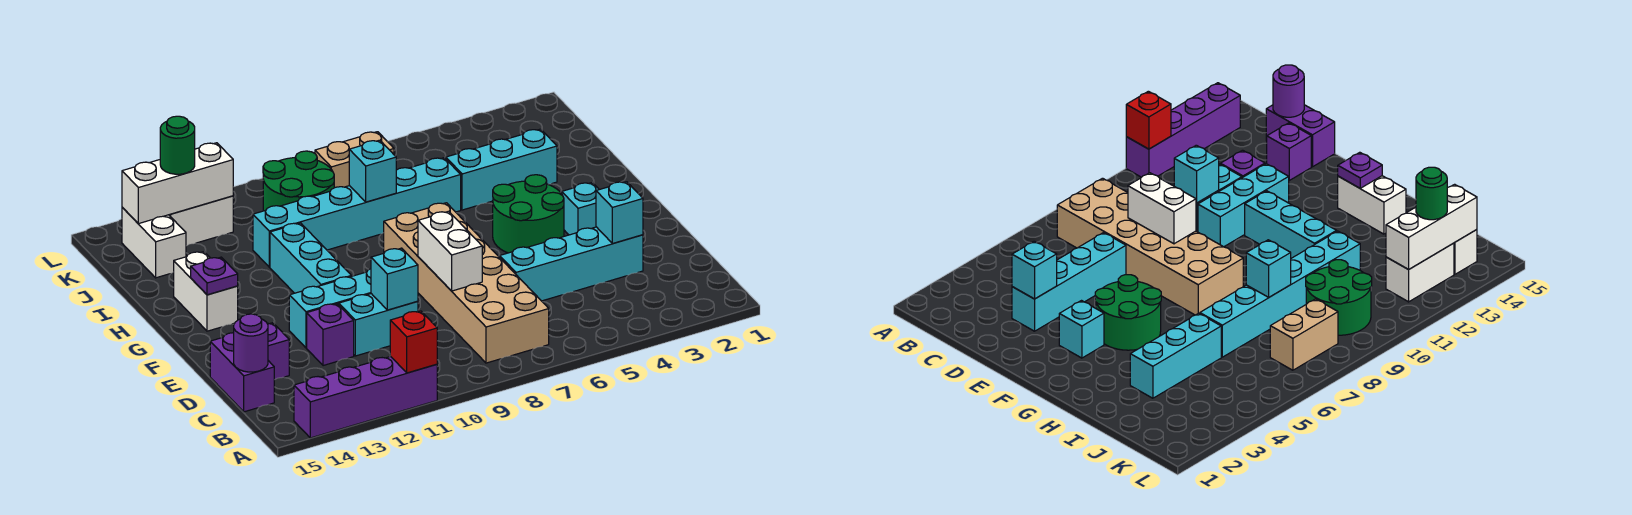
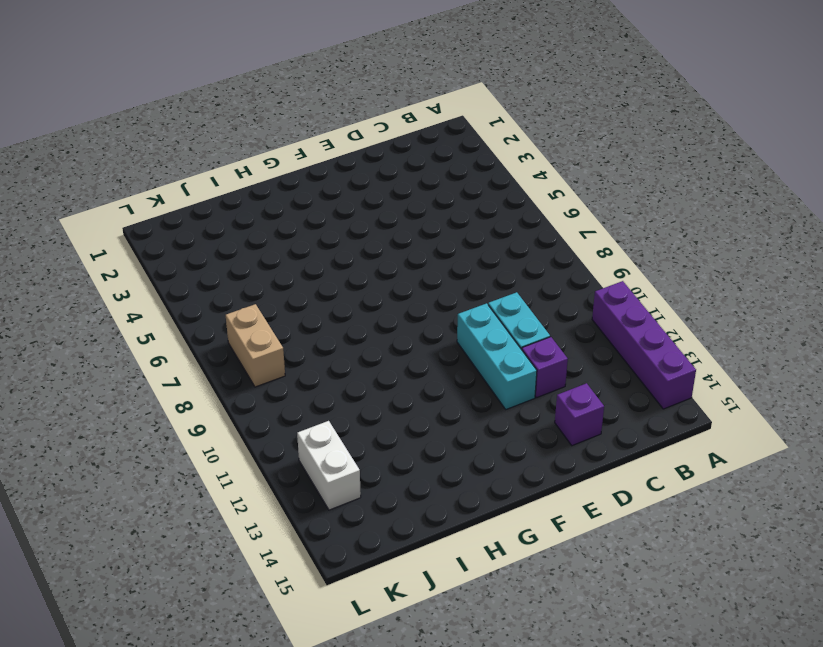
none -> tan 2x6 brick [384,203,549,363]
none -> purple 1x2 brick [210,333,274,412]
none -> cyan 1x4 brick [500,227,643,301]

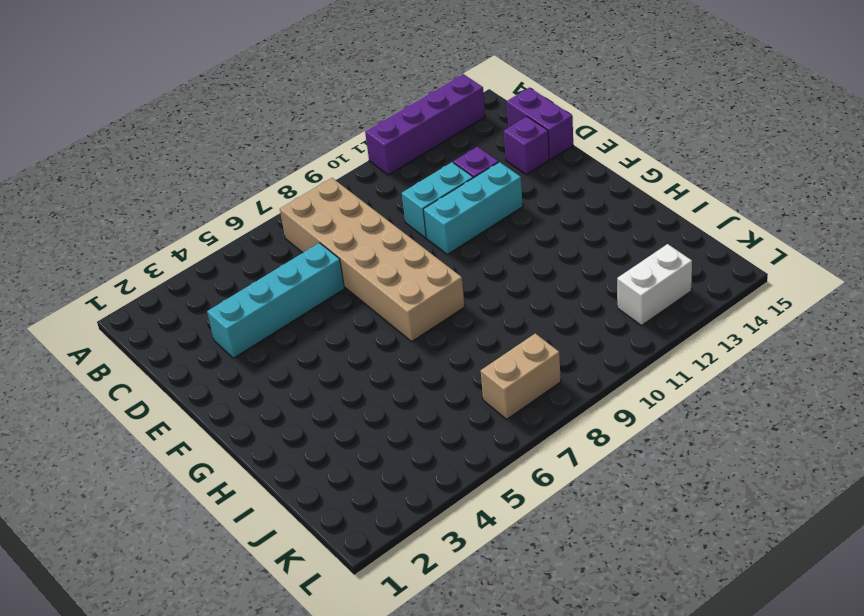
none -> cyan 1x1 brick [562,183,599,235]
none -> green 2x2 round brick [493,175,564,253]
none -> cyan 1x3 brick [270,223,351,293]

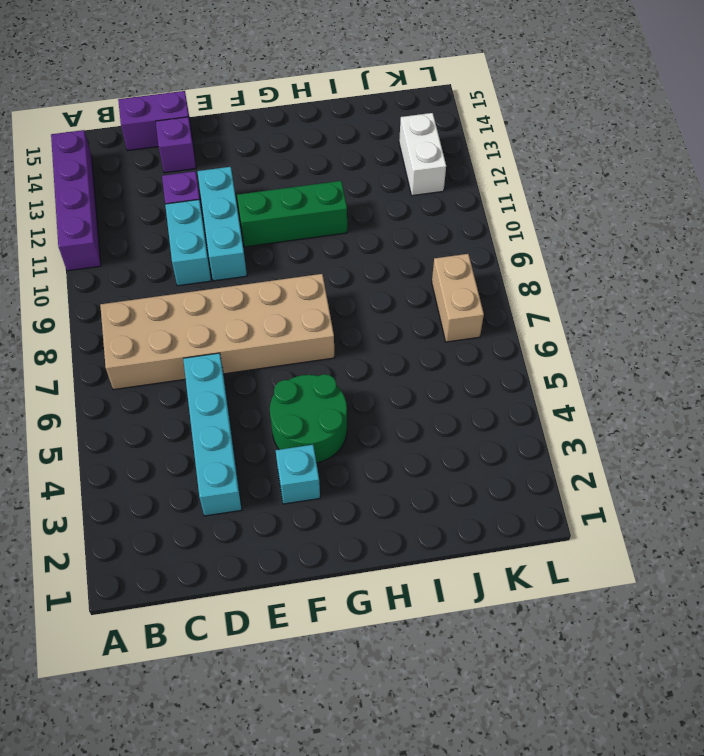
green 1x3 brick [237,181,347,247] -> cyan 1x3 brick [270,223,351,293]
none -> white 1x2 brick [174,252,238,331]
none -> cyan 1x3 brick [446,129,557,210]
none -> cyan 1x6 brick [253,158,461,267]

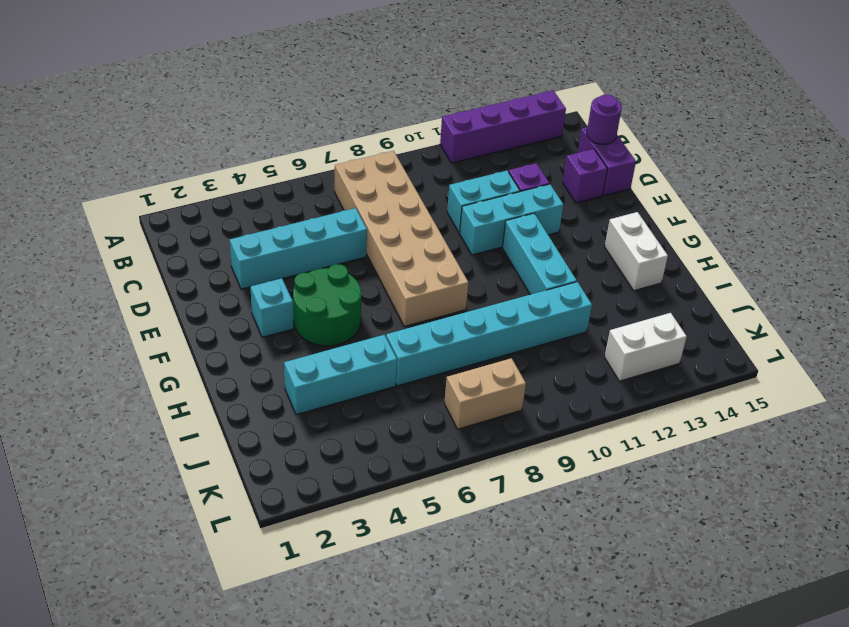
none -> green 2x2 round brick [263,151,334,211]
none -> white 1x2 brick [122,207,186,278]
none -> red 1x1 brick [390,311,437,373]

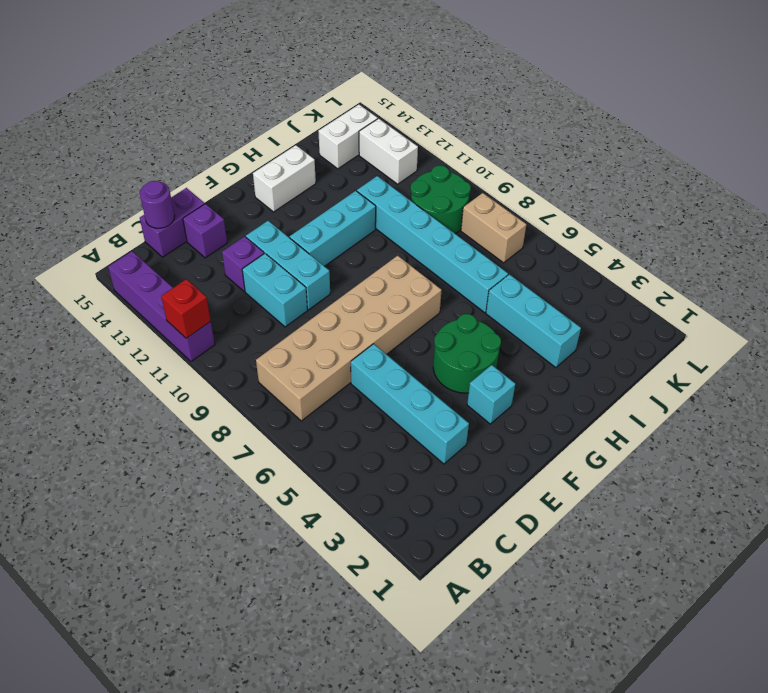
none -> cyan 1x1 brick [596,182,643,243]
none -> white 1x2 brick [418,211,482,291]
none -> cyan 1x1 brick [371,248,418,310]

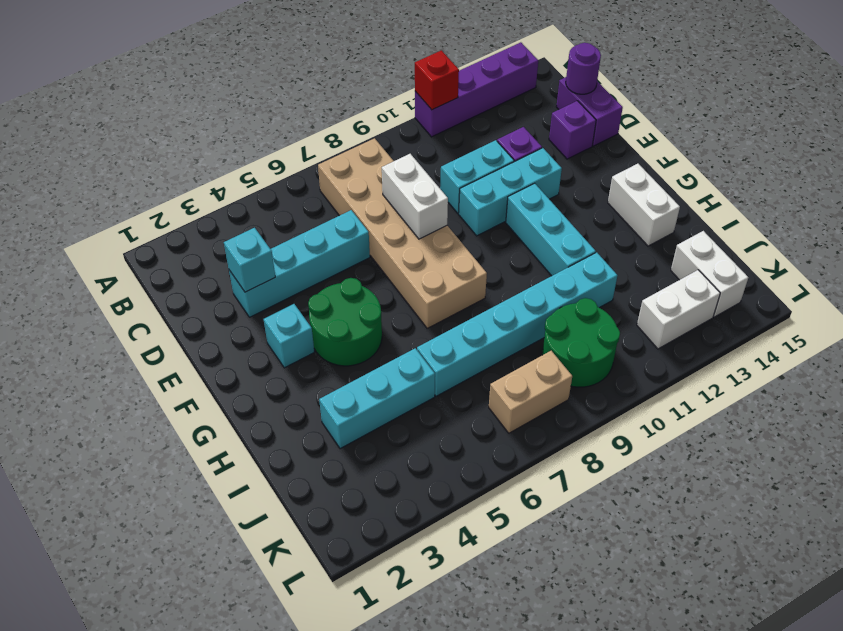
none -> cyan 1x1 brick [371,248,418,310]
none -> purple 1x1 plate [191,257,238,295]
none -> cyan 1x1 brick [349,140,396,202]

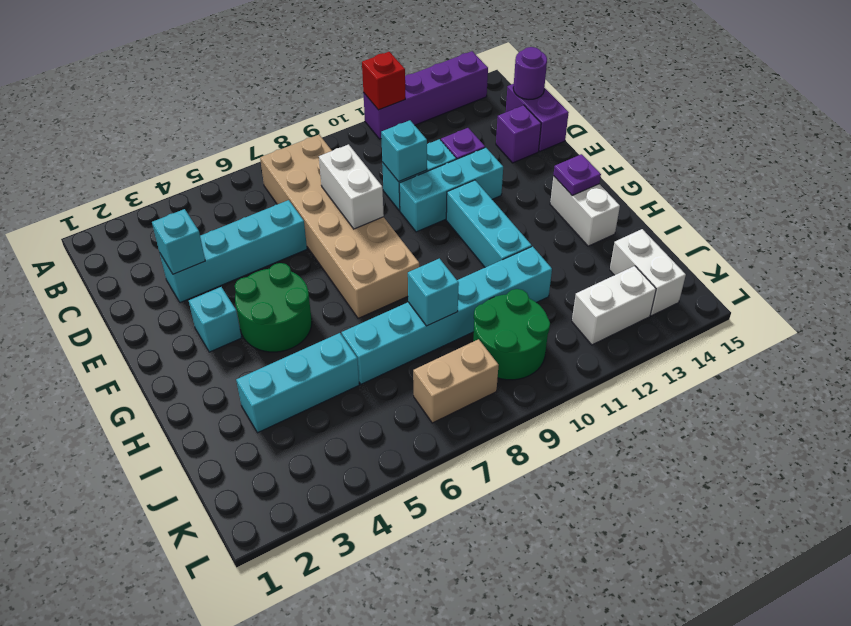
none -> white 1x3 brick [122,143,233,224]
none -> green 1x1 round brick [160,116,195,174]

